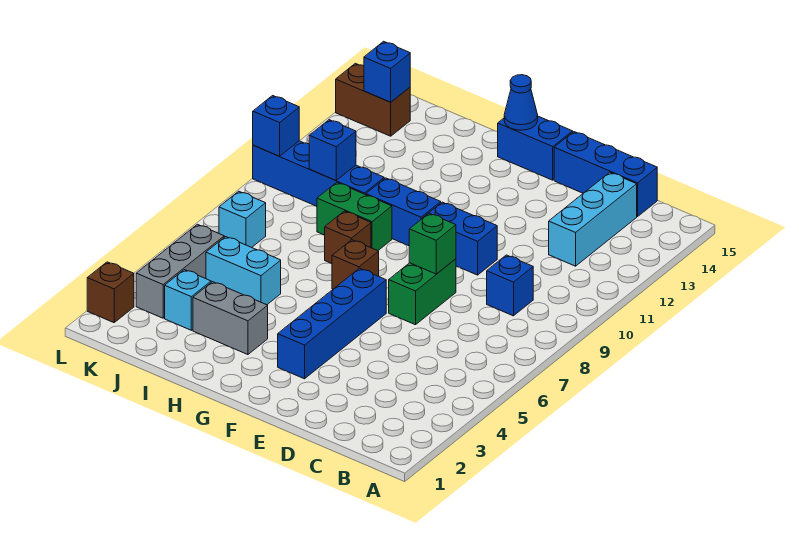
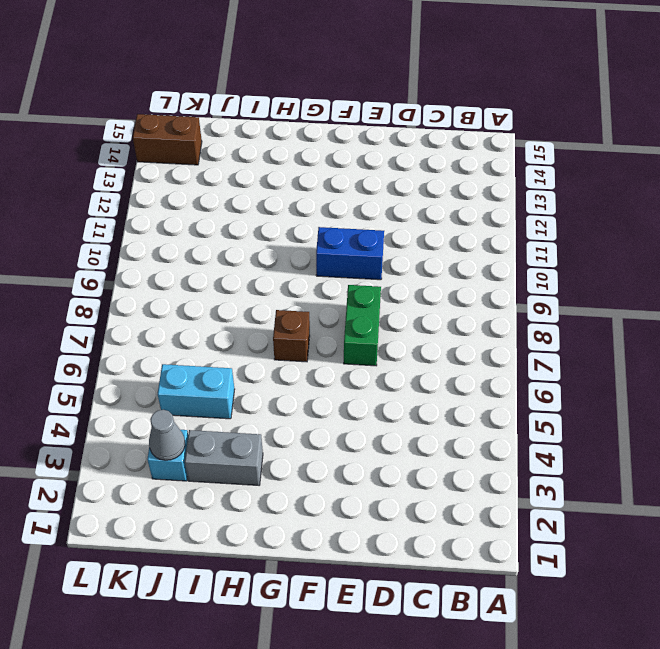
grey 1x1 cone [149,410,185,460] -> none
none -> blue 1x1 brick [487,255,533,316]
none -> cyan 1x3 brick [549,172,637,266]
none -> blue 1x3 brick [554,132,657,217]

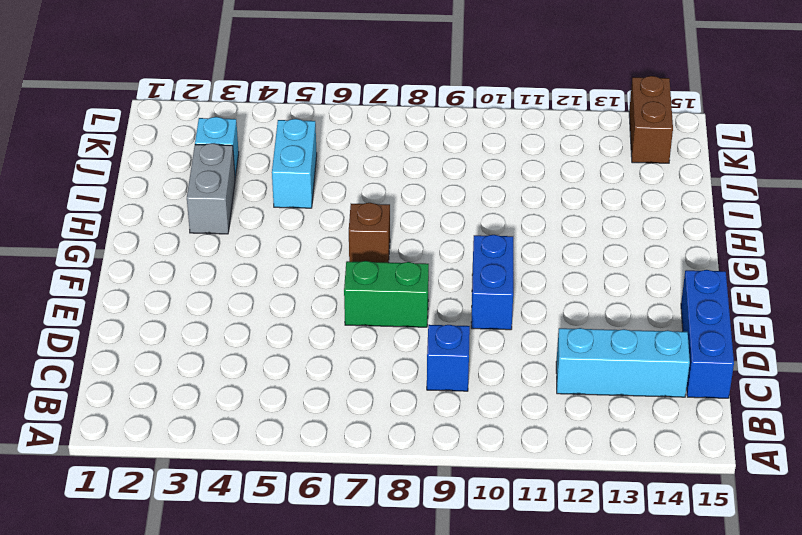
none -> blue 1x4 brick [278,268,386,379]
none -> blue 1x2 brick [498,116,573,180]
none -> blue 1x2 brick [366,178,441,246]

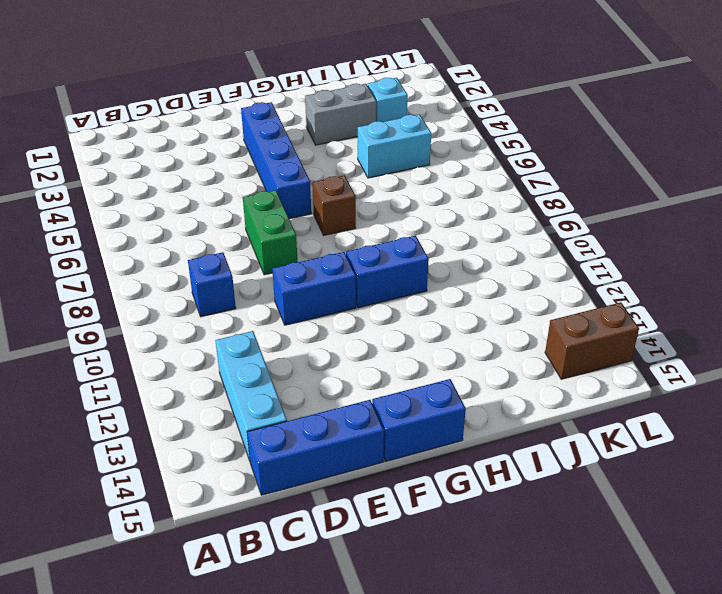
none -> brown 1x1 brick [325,211,371,263]
none -> green 1x2 brick [317,182,392,251]
none -> blue 1x4 brick [253,141,384,206]

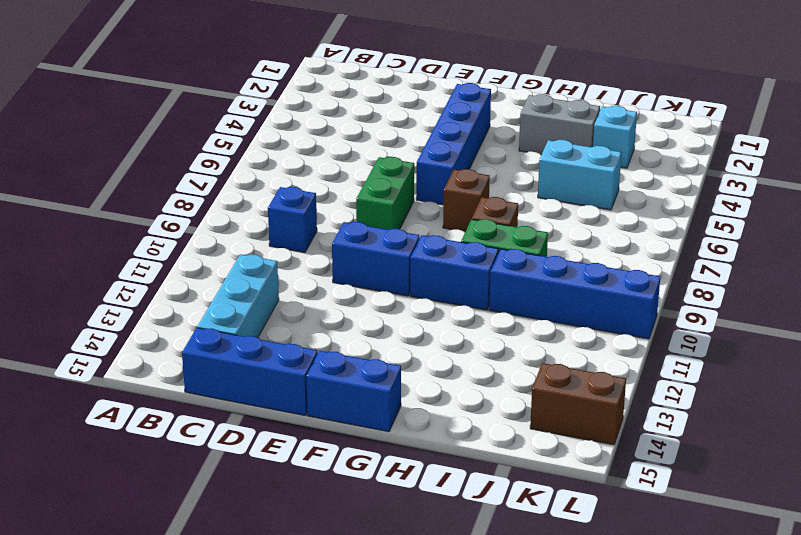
none -> grey 1x3 brick [136,224,224,318]
none -> cyan 1x1 brick [219,191,266,247]
none -> brown 1x1 brick [87,262,134,323]

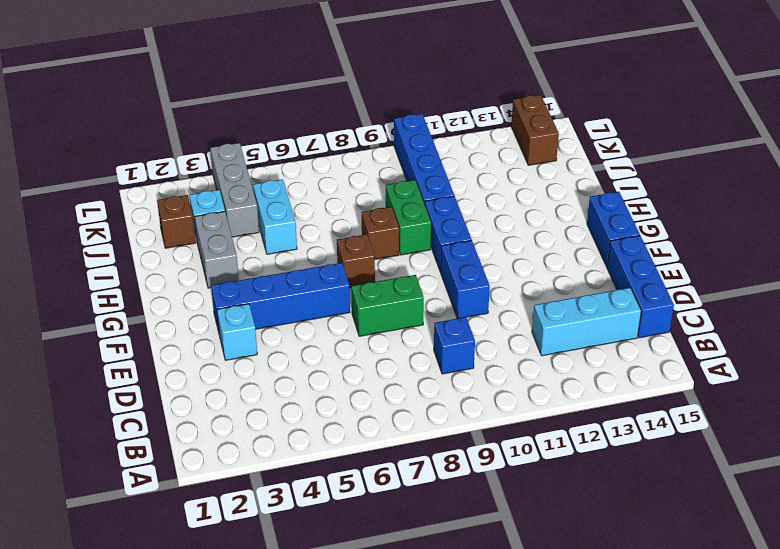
cyan 1x1 brick [217,304,257,360] -> cyan 1x1 brick moved to [219,191,266,247]
brown 1x1 brick [157,195,196,248] -> brown 1x1 brick moved to [87,262,134,323]
grey 1x3 brick [210,143,259,237] -> grey 1x3 brick turned to [136,224,224,318]
none -> green 1x1 brick [409,213,456,274]
none -> blue 1x1 cone [504,75,538,130]
none -> blue 1x1 brick [309,120,356,180]

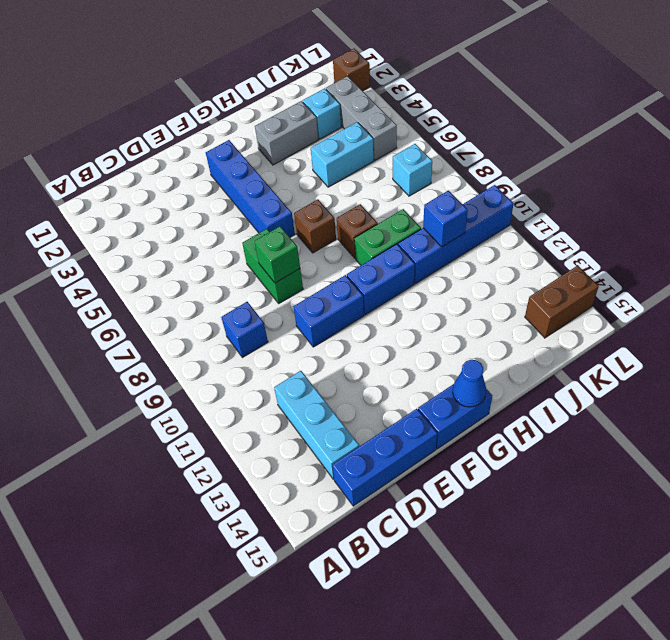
none -> blue 1x1 brick [364,41,410,102]
none -> blue 1x1 brick [253,96,299,156]

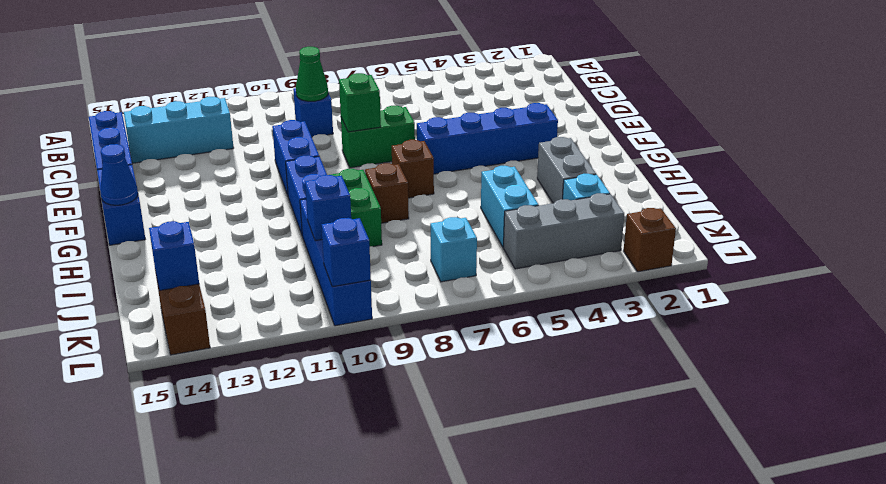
green 1x1 cone [296,47,328,101] -> none

